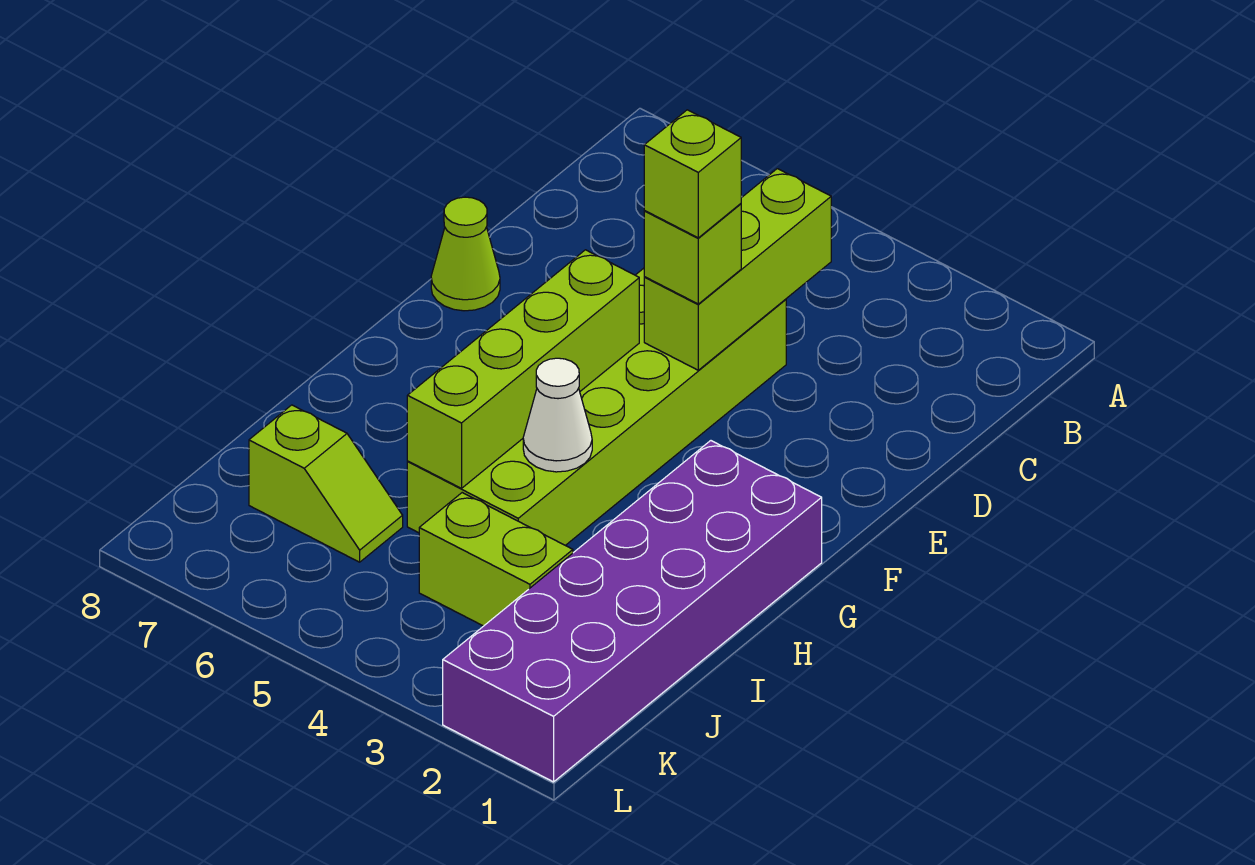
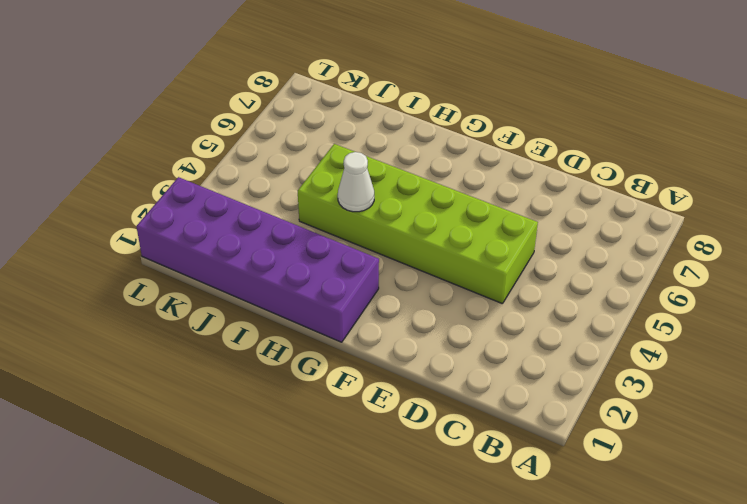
none -> lime 1x1 cone [431,197,500,311]
none -> lime 1x2 brick [419,493,573,626]

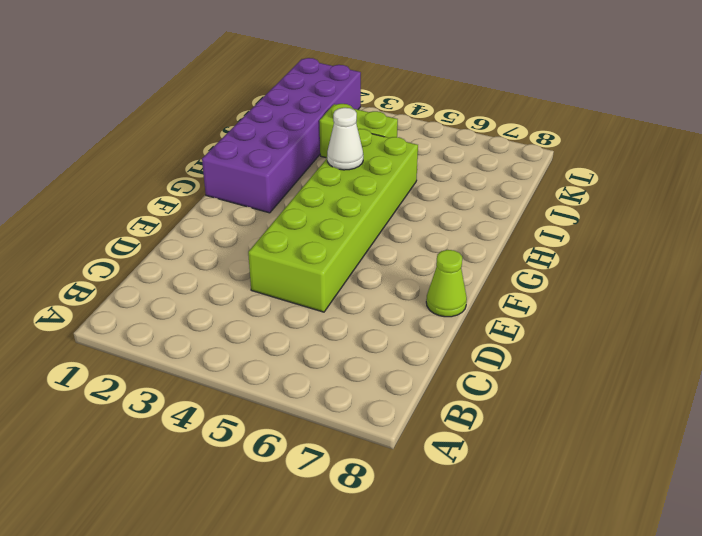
none -> lime 1x2 slope [249,405,403,562]
none -> lime 1x3 brick [644,169,831,370]

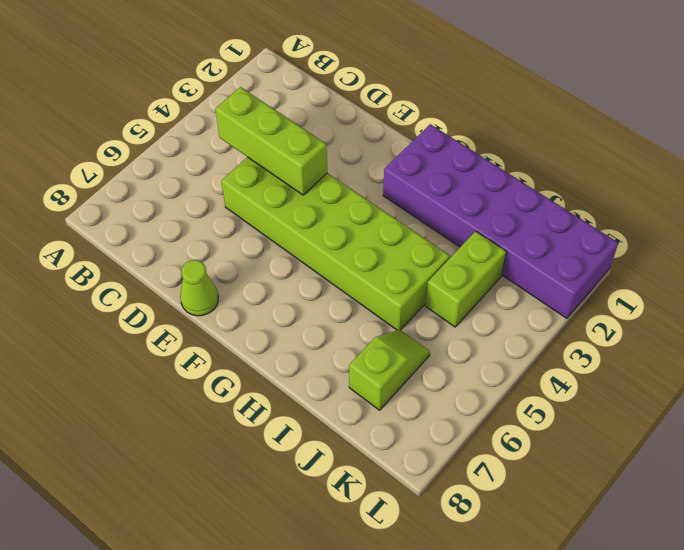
none -> lime 1x4 brick [407,250,639,488]
none -> white 1x1 cone [523,358,592,472]

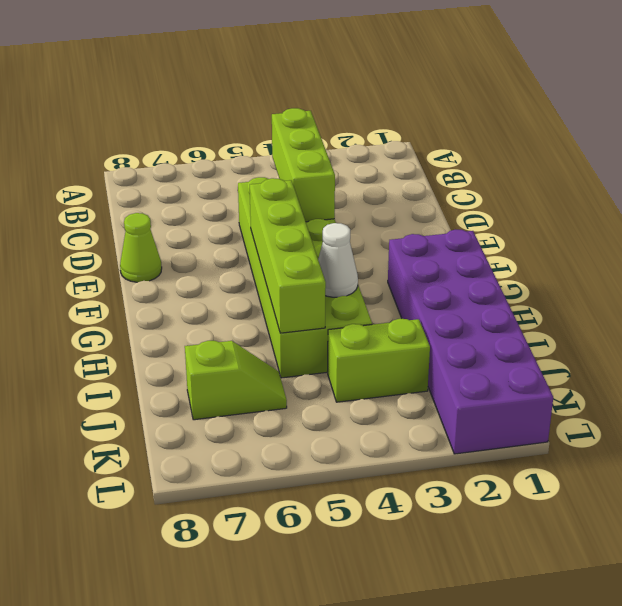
none -> lime 1x1 brick [644,204,741,304]
none -> lime 1x1 brick [644,110,741,238]

